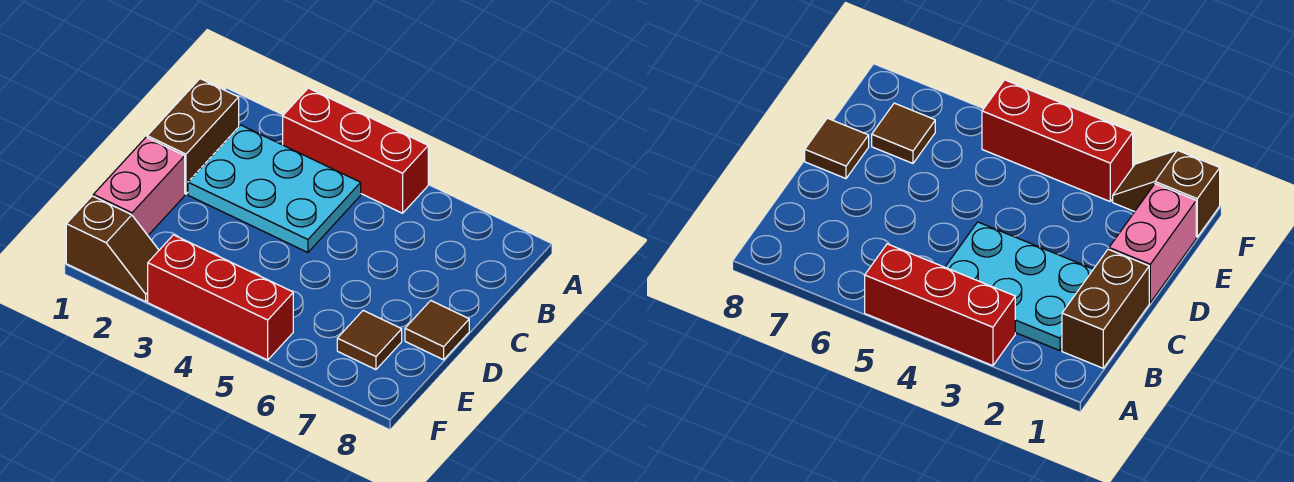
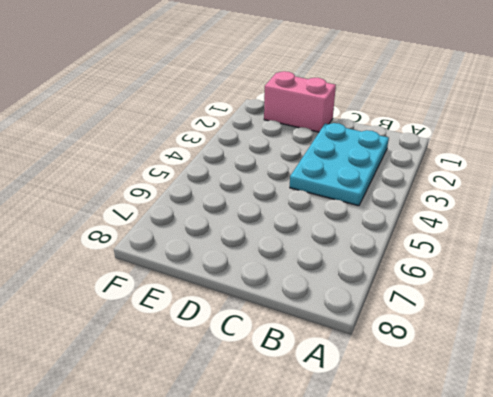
none -> red 1x3 brick [283,88,428,213]
none -> brown 1x2 brick [147,79,239,194]

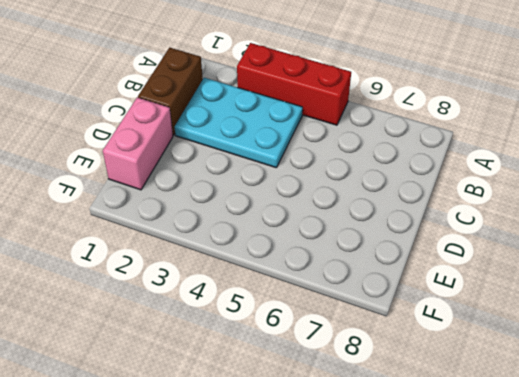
none -> brown 1x1 tile [405,301,469,360]
none -> brown 1x1 tile [337,310,402,370]

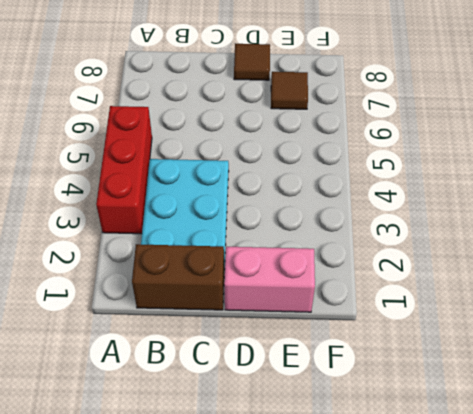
none -> brown 1x2 slope [66,196,159,302]
none -> red 1x3 brick [148,235,293,360]

